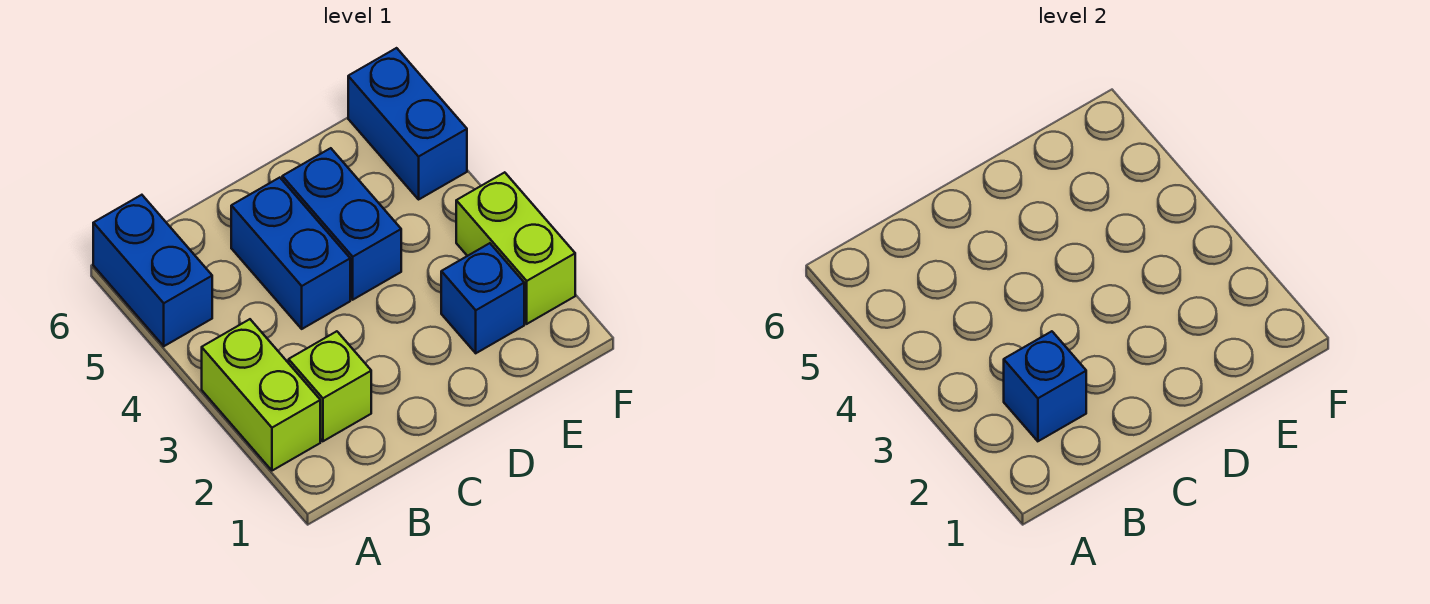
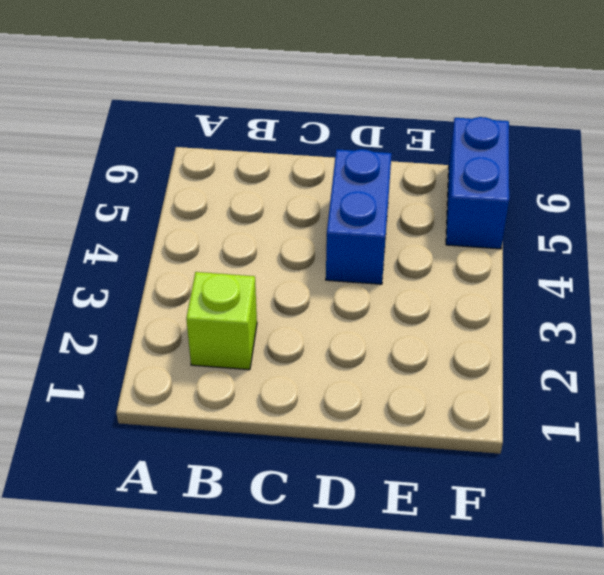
none -> lime 1x2 brick [202,319,320,471]
none -> blue 1x2 brick [93,195,212,346]

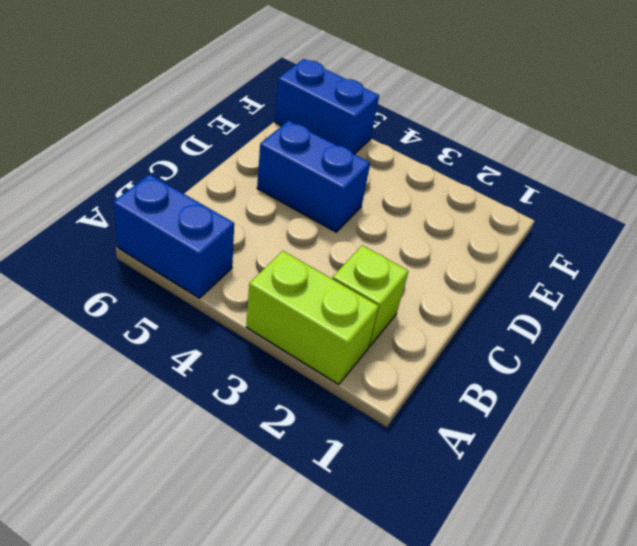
none -> blue 1x2 brick [231,178,350,329]
none -> blue 1x1 brick [441,243,524,353]

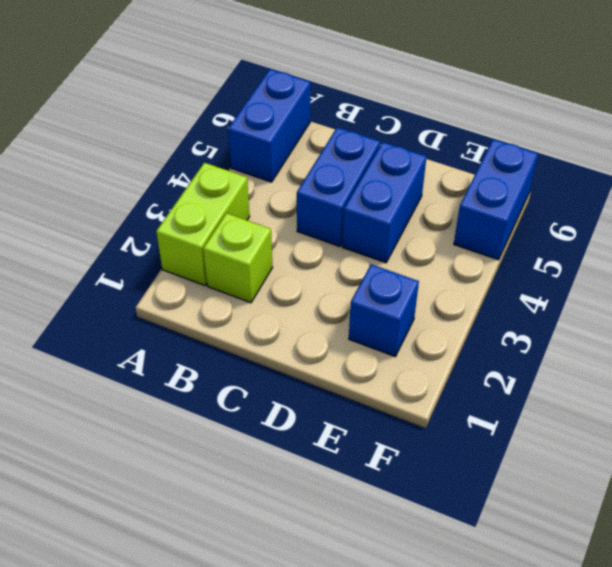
none -> lime 1x2 brick [456,172,575,324]
none -> blue 1x1 brick [1004,331,1086,441]

